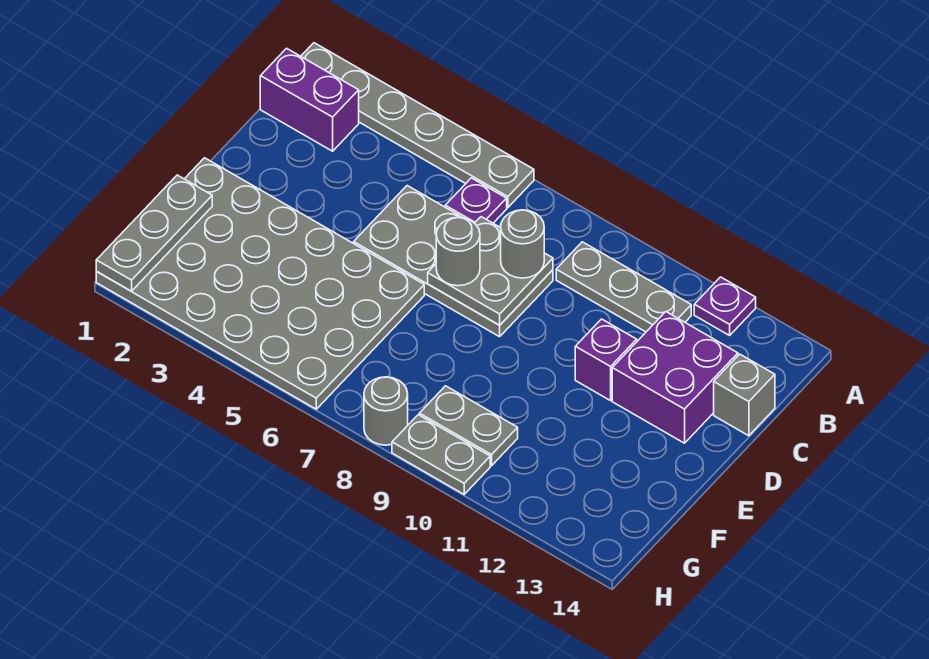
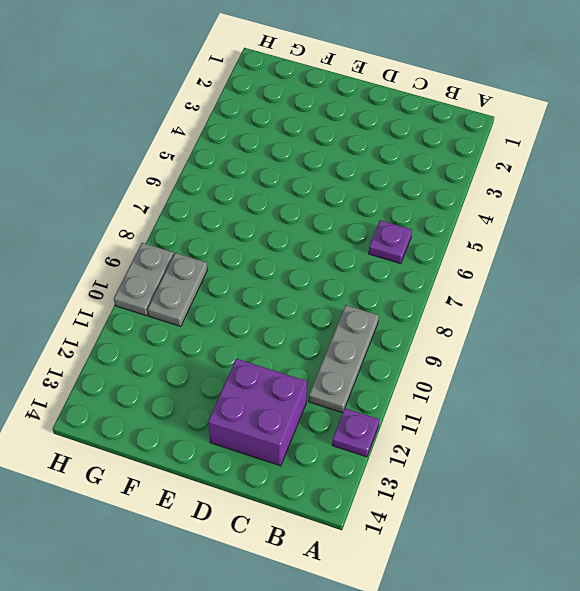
none -> grey 1x6 plate [301,43,534,208]
none -> purple 1x2 brick [260,48,359,151]
none -> grey 2x4 plate [354,186,553,337]

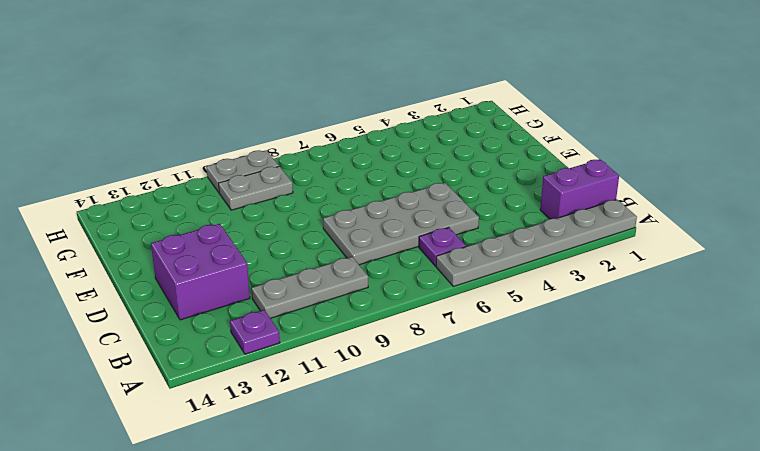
none -> grey 1x1 brick [714,354,775,436]
none -> purple 1x1 brick [575,319,637,401]
none -> grey 4x6 plate [96,158,424,409]

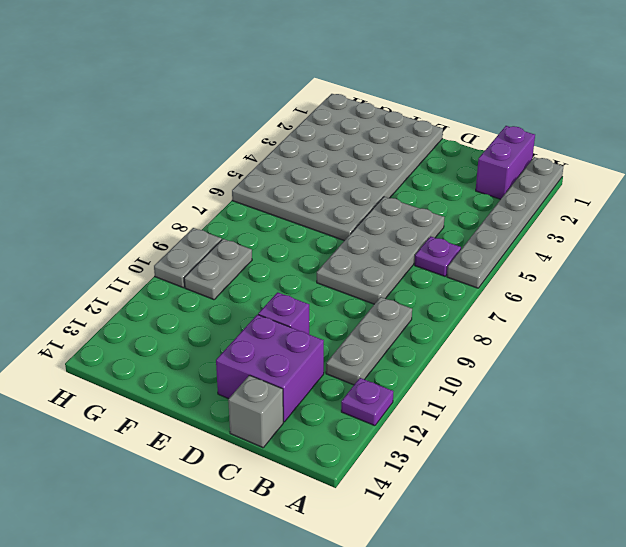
none -> grey 1x1 round brick [364,377,408,445]
none -> grey 2x2 plate [428,217,553,325]
none -> grey 1x3 plate [96,175,212,291]

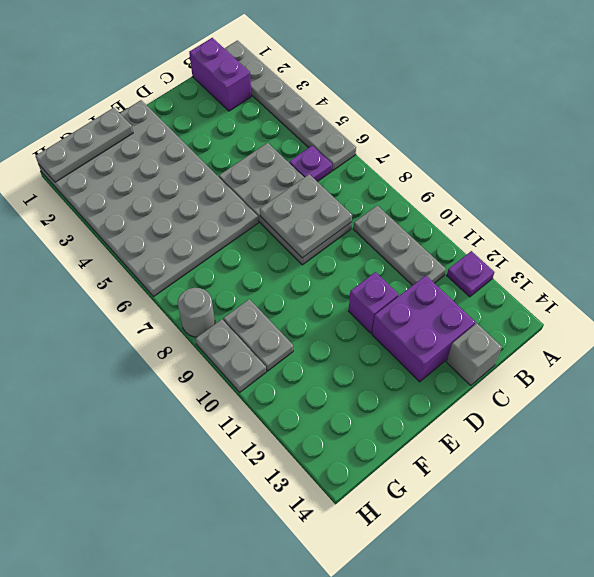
none -> grey 1x1 round brick [501,210,544,278]
none -> grey 1x1 round brick [436,217,480,286]

